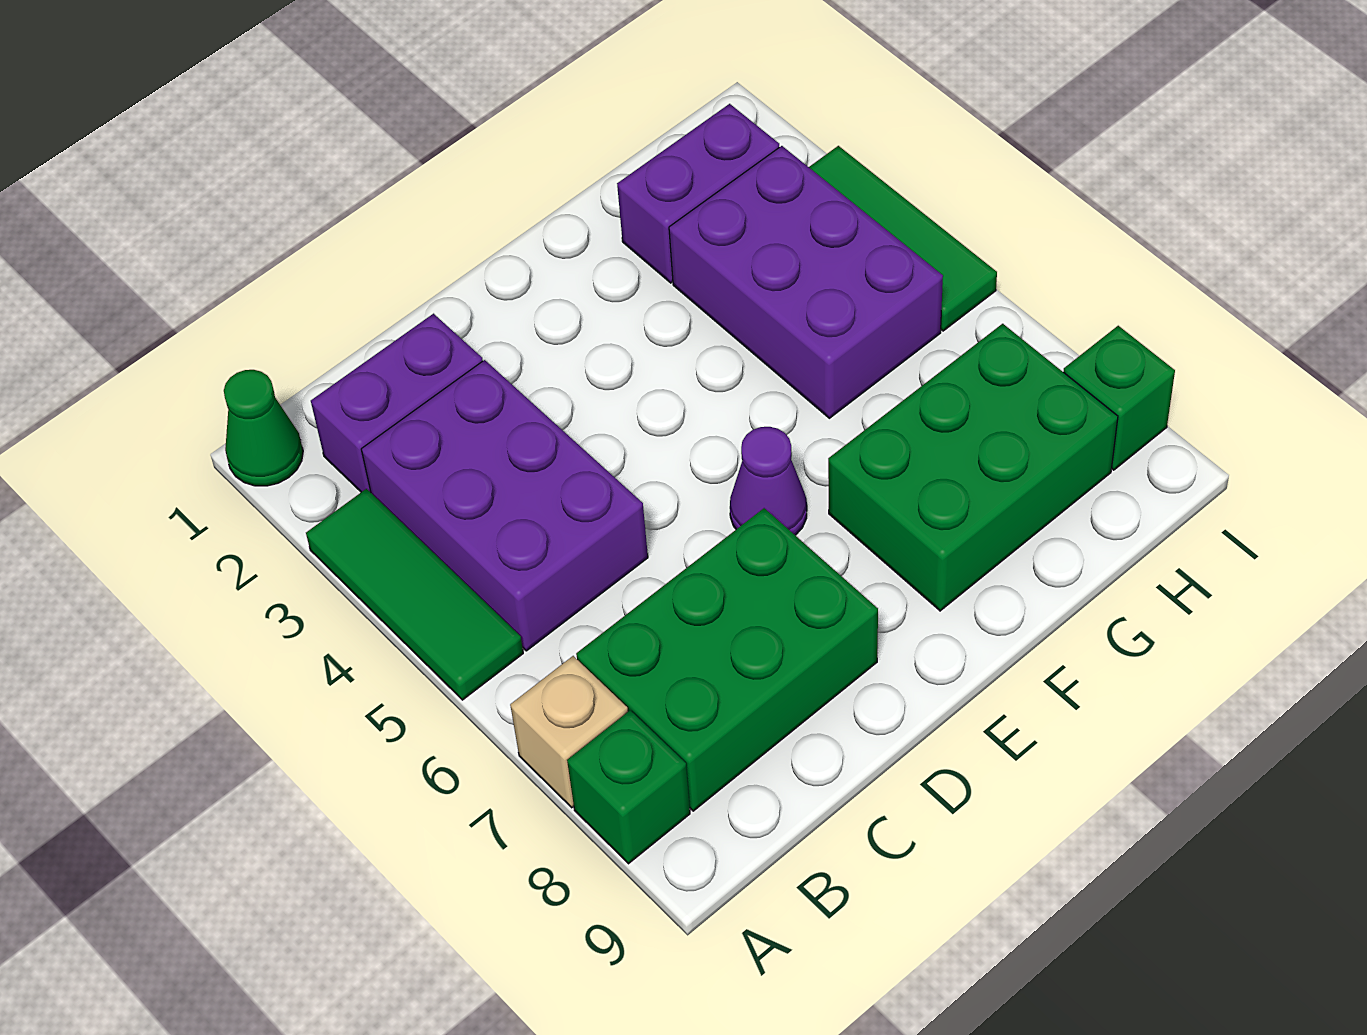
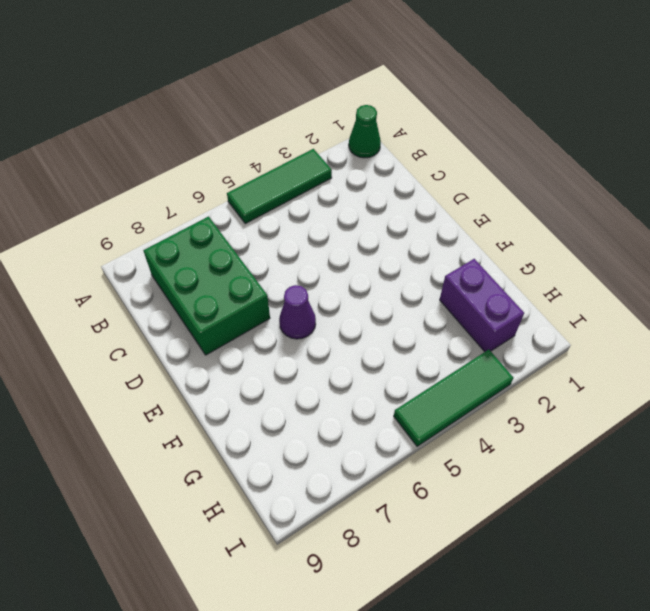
none -> tan 1x1 brick [510,656,628,808]
none -> green 1x1 brick [567,710,690,864]
none -> purple 1x2 brick [311,314,483,492]

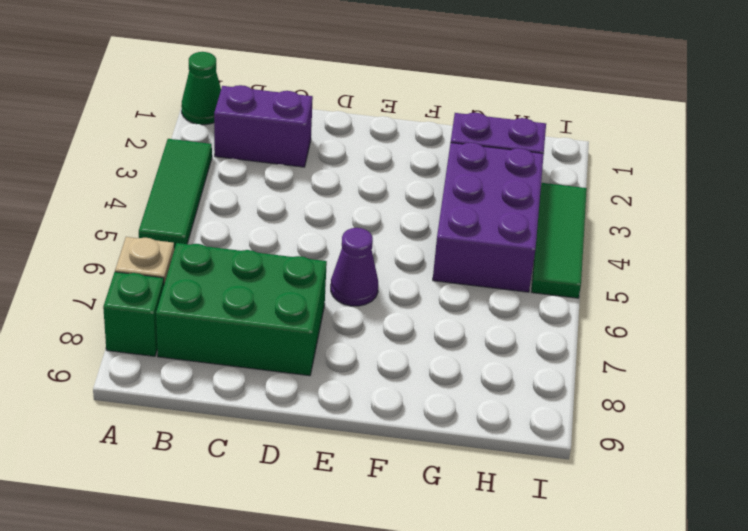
none -> purple 2x3 brick [361,360,648,651]
none -> green 2x3 brick [828,324,1118,611]
none -> green 1x1 brick [1064,326,1175,470]

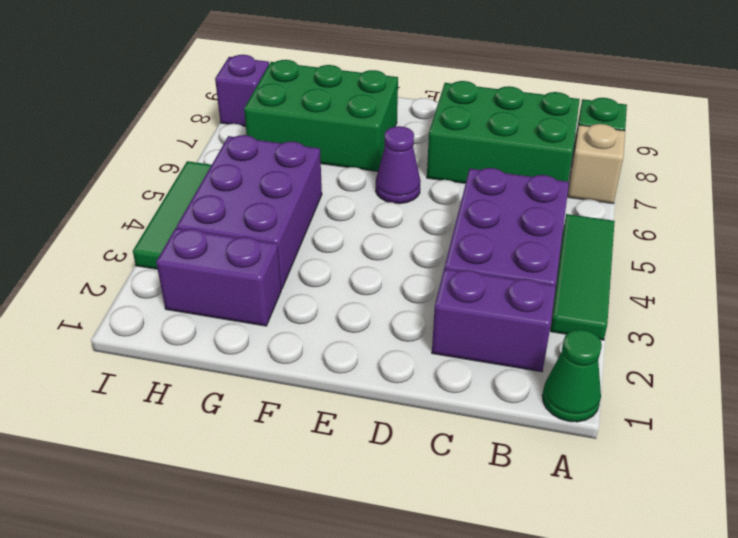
purple 1x1 brick [215,55,269,126] -> green 1x1 brick [1064,326,1175,470]

